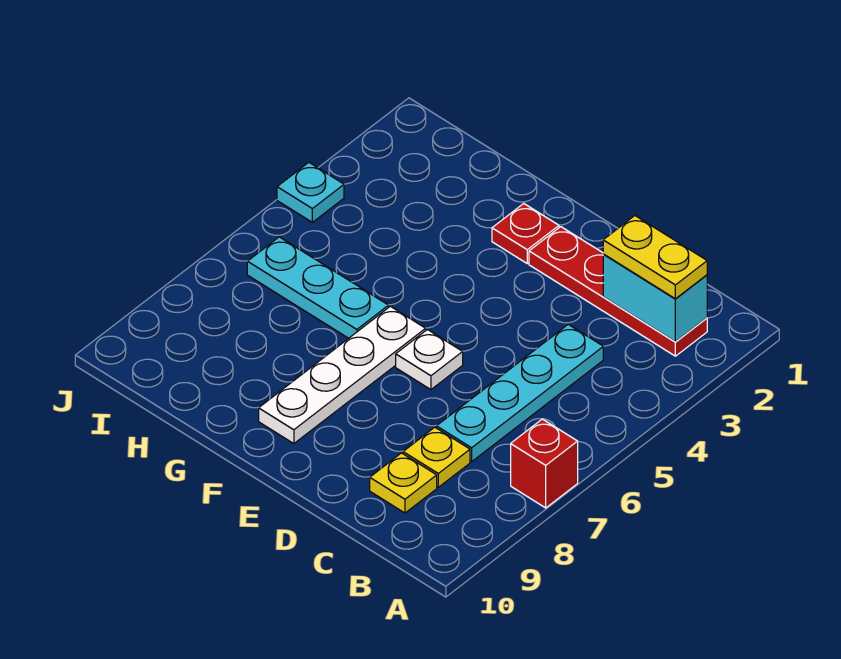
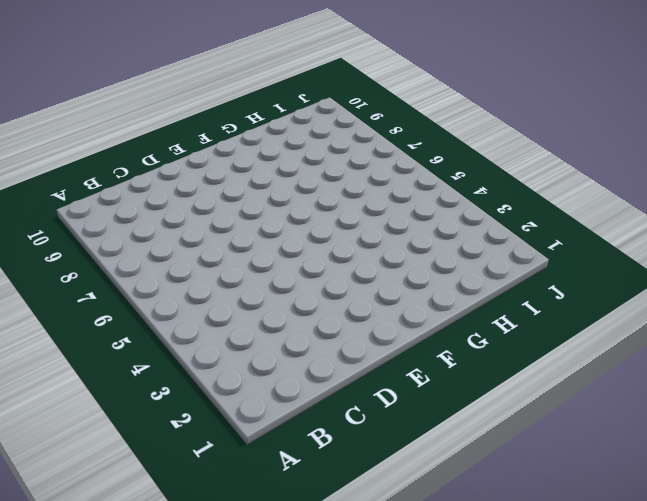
none -> red 1x1 brick [511,419,578,508]
none -> red 1x4 plate [529,227,707,356]
none -> cyan 1x4 plate [436,324,603,462]

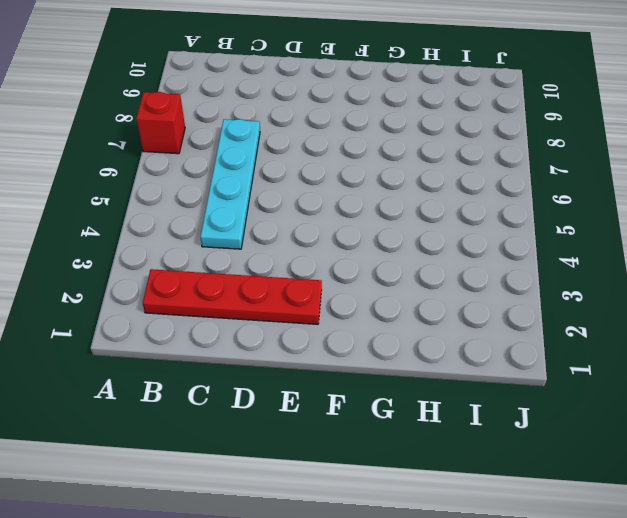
none -> yellow 1x1 plate [403,427,470,487]
none -> yellow 1x1 plate [370,453,437,513]
none -> white 1x1 plate [396,330,463,390]

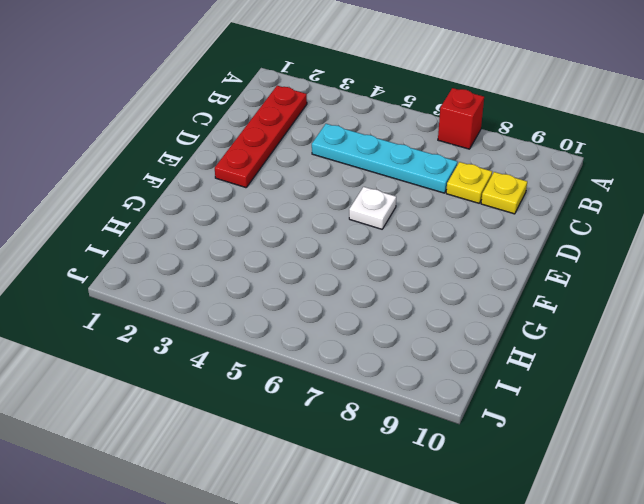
none -> red 1x1 plate [492,204,559,263]
none -> white 1x4 plate [259,306,426,444]
none -> cyan 1x3 plate [247,237,389,338]

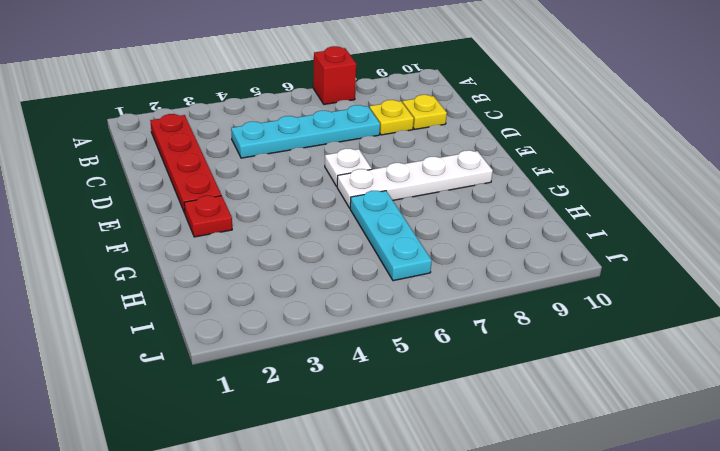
none -> cyan 1x1 plate [277,162,344,222]
none -> cyan 1x2 brick [603,254,707,342]
none -> yellow 1x2 plate [603,216,707,299]

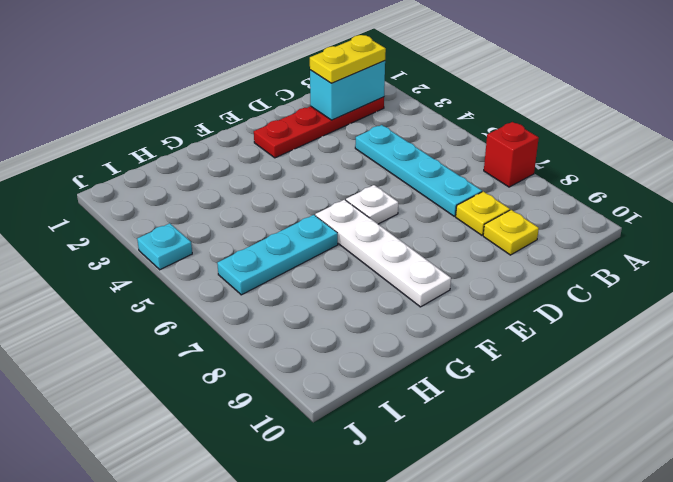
none -> red 1x1 plate [492,204,559,263]

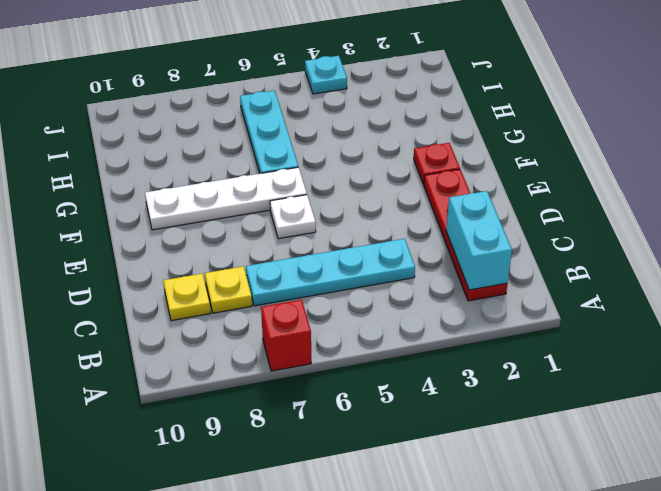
none -> yellow 1x2 plate [603,216,707,299]

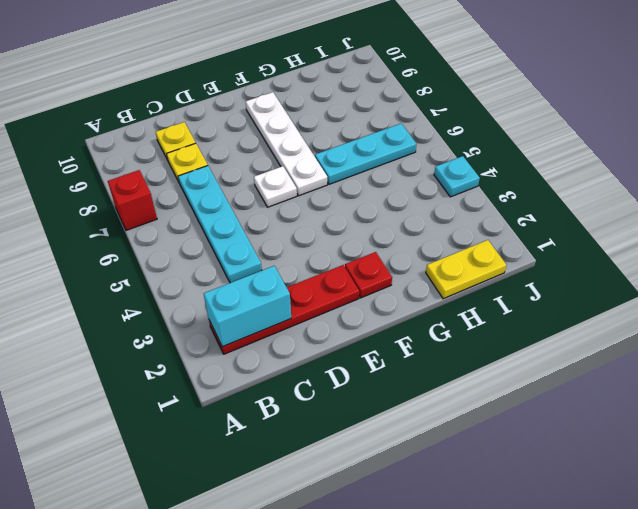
yellow 1x2 plate [426,240,506,299] -> yellow 1x2 plate moved to [603,216,707,299]

